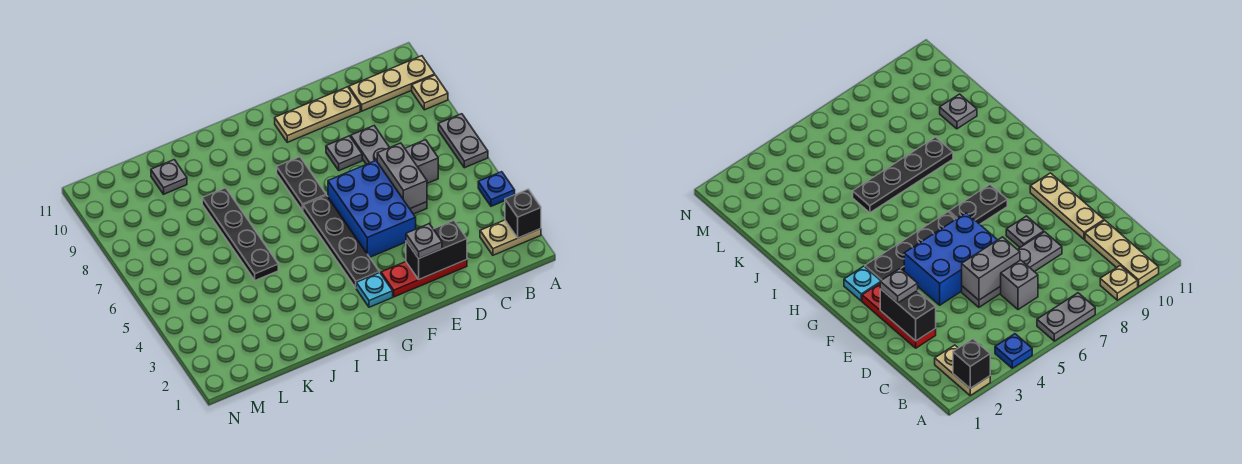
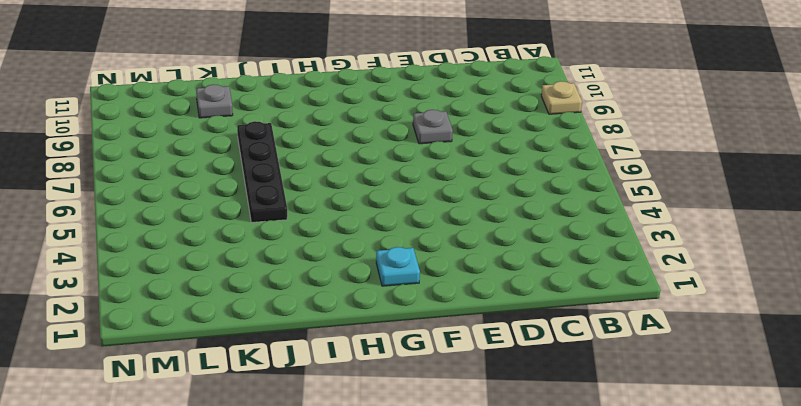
none -> tan 1x2 plate [480,220,541,255]
none -> blue 1x1 plate [478,172,515,206]
none -> grey 1x2 plate [438,114,488,168]

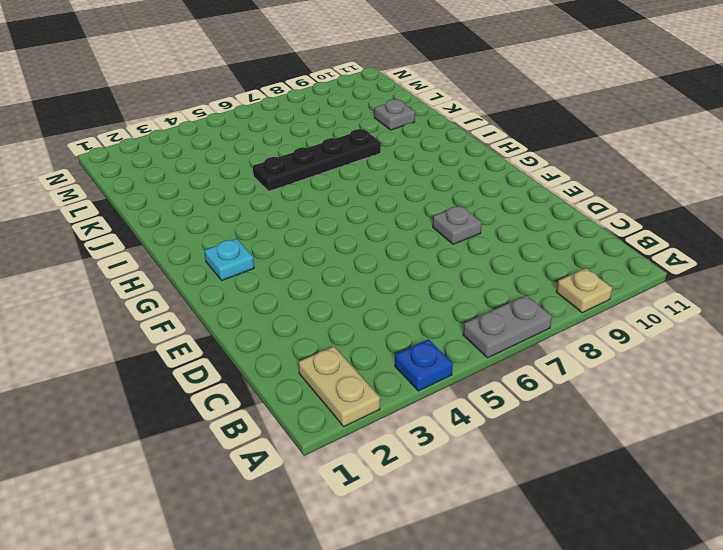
none -> tan 1x3 plate [349,56,435,111]
none -> grey 1x1 brick [405,140,438,183]
none -> red 1x3 plate [381,260,467,297]

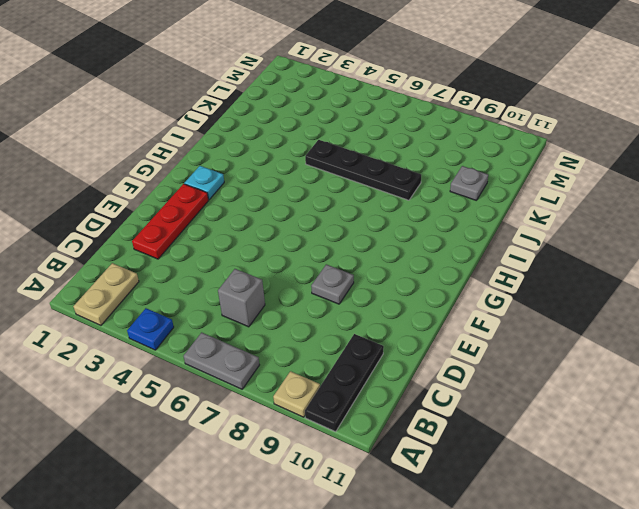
black 1x3 plate [305,334,384,432] -> tan 1x3 plate [349,56,435,111]
none -> grey 1x4 plate [351,126,427,214]
none -> tan 1x3 plate [275,87,360,142]
none -> blue 2x3 brick [328,161,416,257]

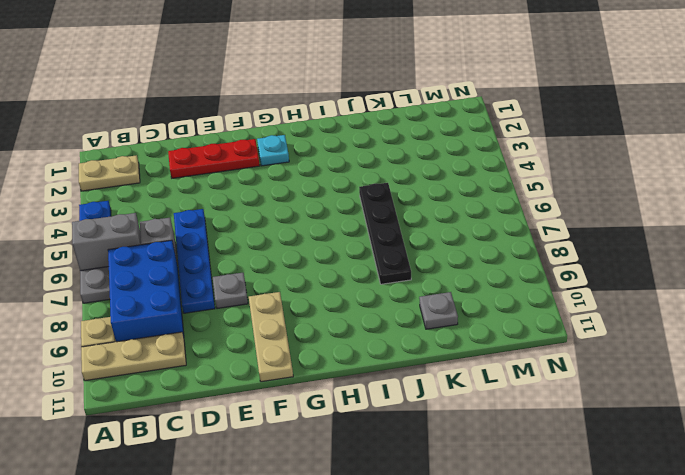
grey 1x2 brick [72,213,141,271] -> grey 1x2 brick turned to [377,143,427,209]
blue 2x3 brick [108,240,184,342] -> blue 2x3 brick moved to [328,161,416,257]
blue 1x4 plate [174,209,215,313] -> grey 1x4 plate [351,126,427,214]
tan 1x3 plate [249,292,293,382] -> tan 1x3 plate turned to [275,87,360,142]
none -> black 1x4 plate [303,195,379,288]
none -> black 1x2 plate [277,157,326,211]
none -> black 1x1 brick [505,189,541,238]

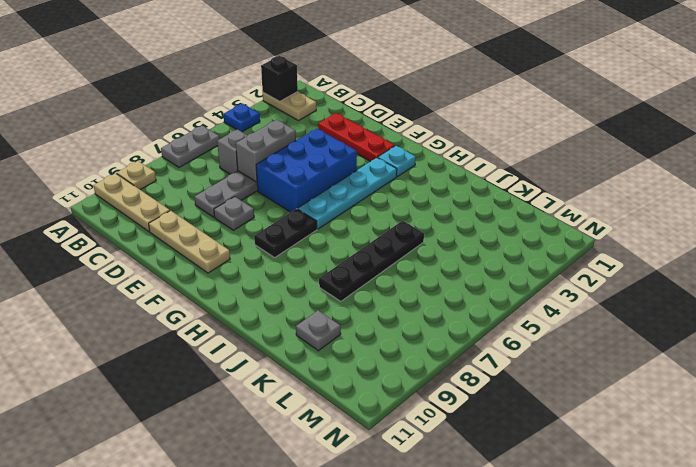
cyan 1x4 plate [298,158,397,229] -> black 1x4 plate [303,195,379,288]
none -> black 1x2 brick [406,220,467,280]
none -> grey 1x1 plate [406,224,442,258]

